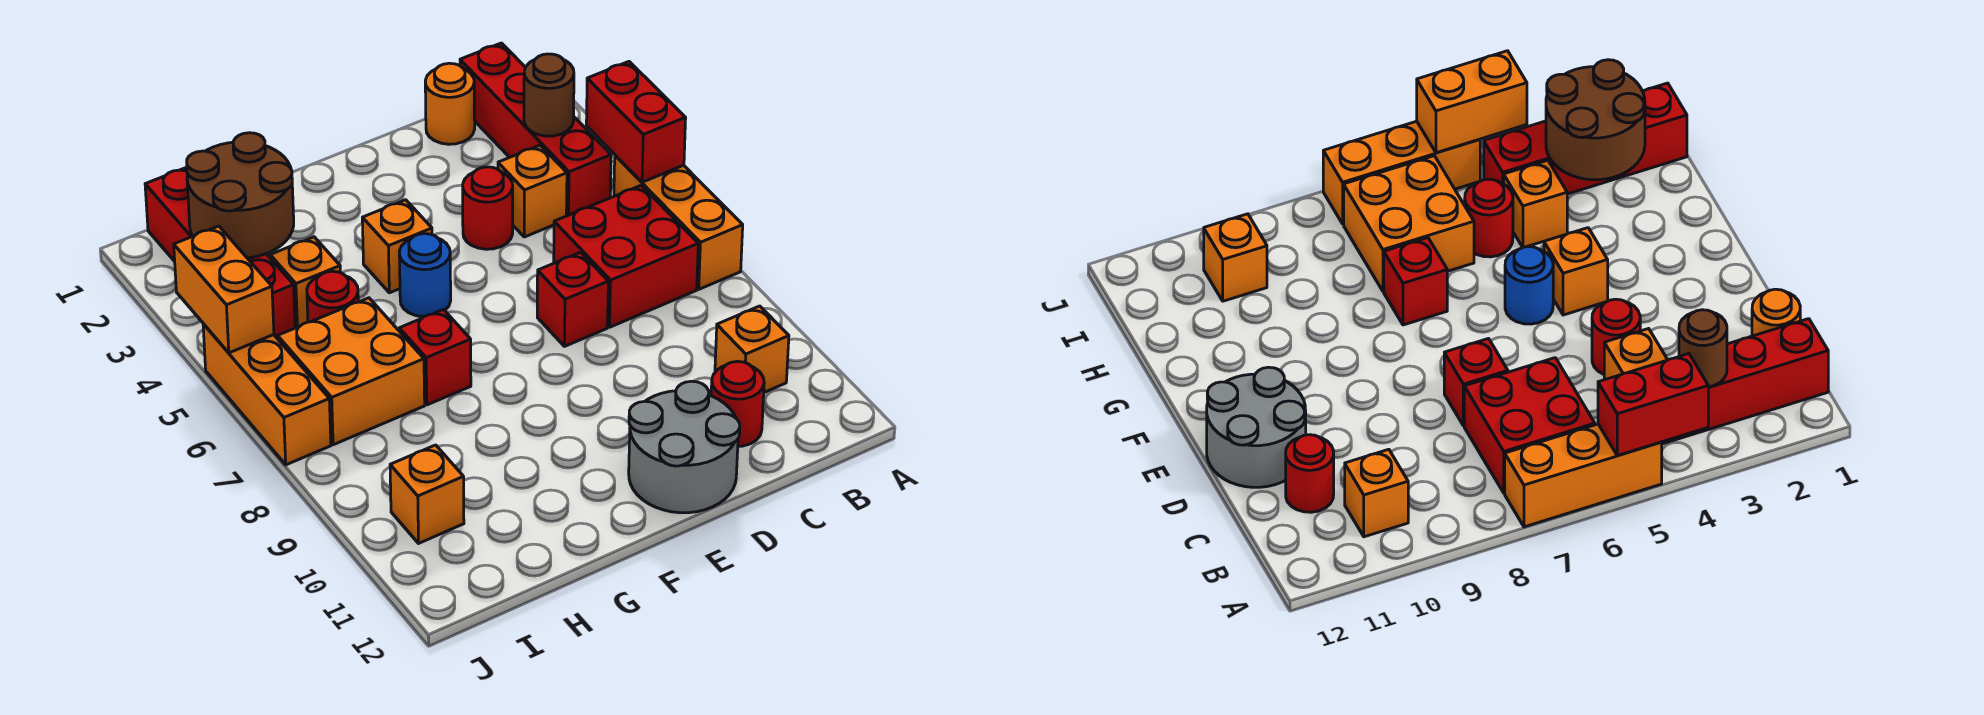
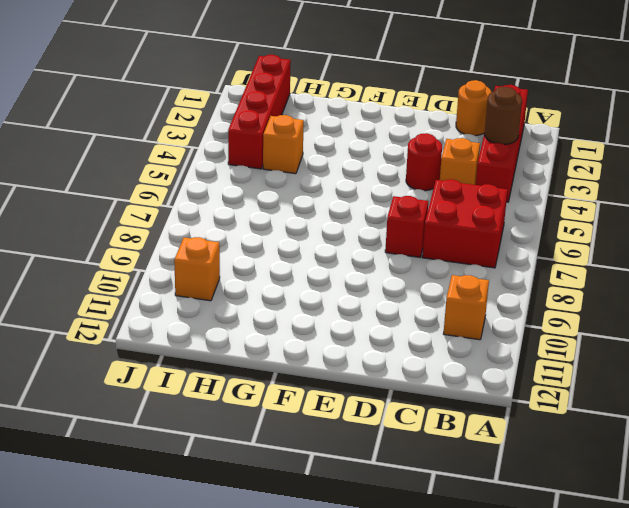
none -> orange 1x3 brick [614,155,743,289]
none -> red 1x1 round brick [711,361,764,446]
none -> grey 2x2 round brick [629,381,740,513]

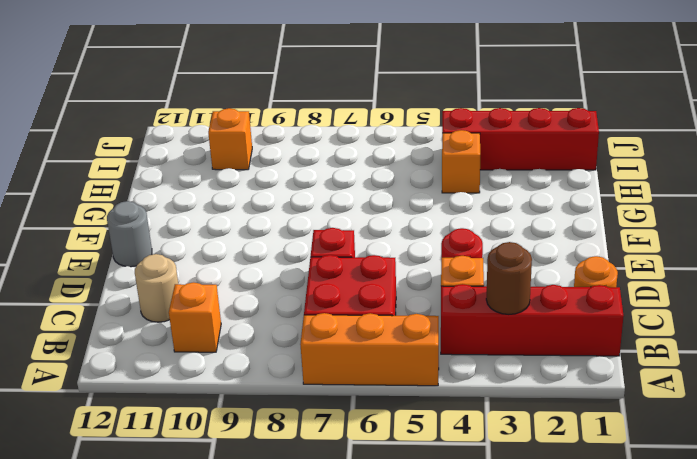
tan 1x1 round brick [135,254,178,322] -> red 1x1 round brick [711,361,764,446]
grey 1x1 round brick [107,201,152,267] -> grey 2x2 round brick [629,381,740,513]
none -> orange 1x1 brick [362,200,432,293]
none -> blue 1x1 round brick [399,234,451,317]
none -> red 1x1 brick [399,310,471,405]

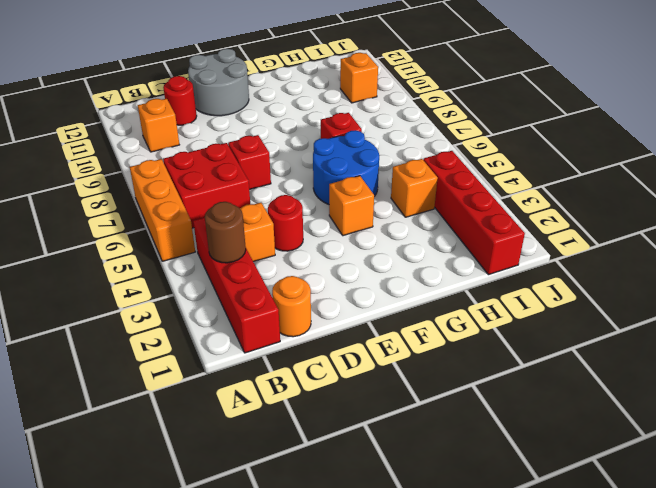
blue 2x2 round brick [313,130,379,204] -> blue 1x1 round brick [399,234,451,317]
none -> red 1x1 round brick [307,271,358,322]
none -> orange 2x2 brick [278,298,425,445]
none -> orange 1x3 brick [203,324,331,465]

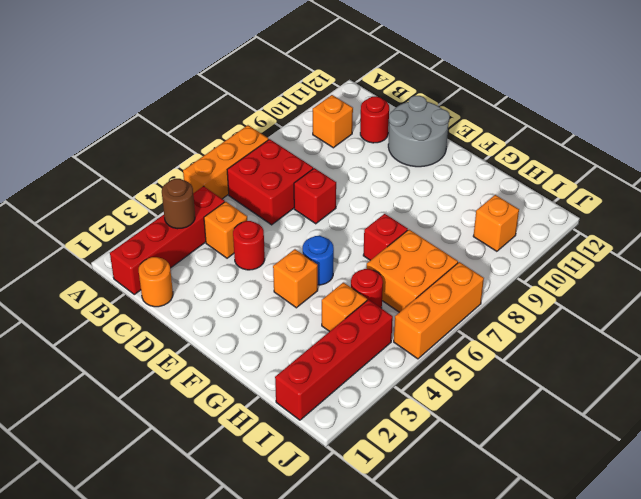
none -> red 1x2 brick [586,62,686,182]
none -> brown 2x2 round brick [187,133,294,258]
none -> orange 1x2 brick [174,226,274,353]

